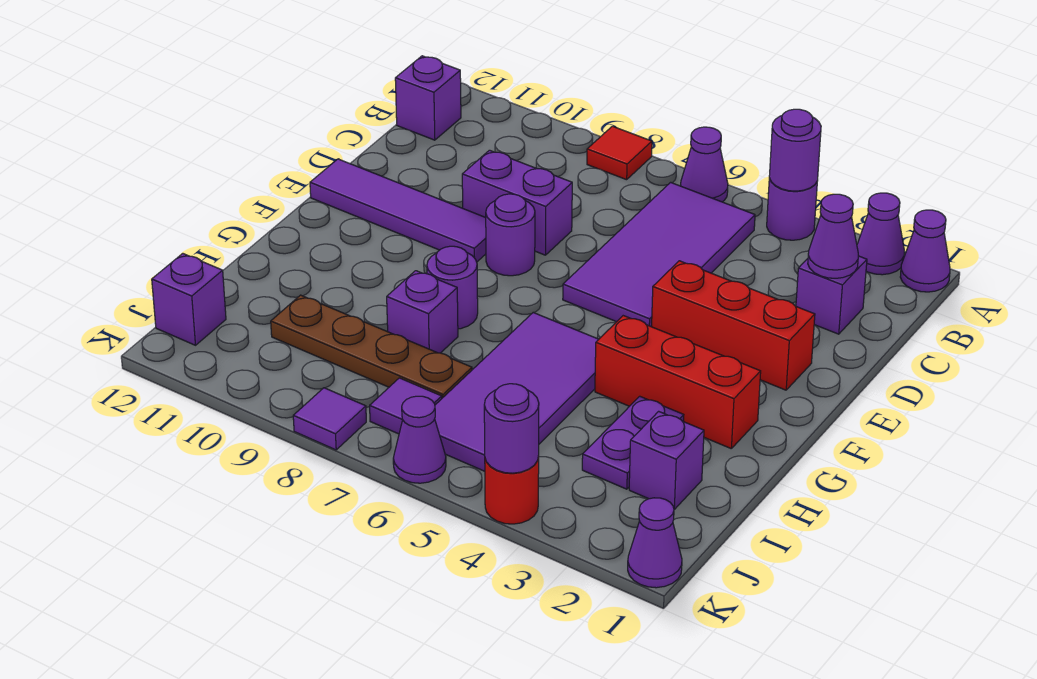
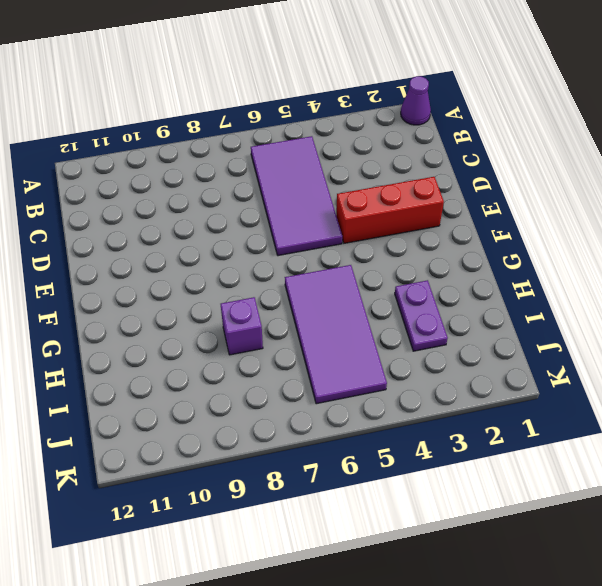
none -> purple 1x1 cone [857,193,904,275]
none -> purple 1x1 round brick [767,178,817,240]
none -> purple 1x1 cone [680,127,728,202]

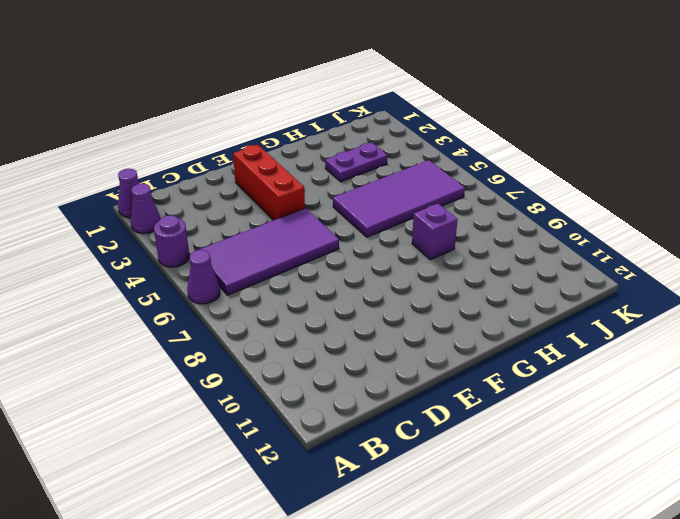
none -> red 1x1 tile [587,126,652,180]
none -> purple 1x1 brick [395,56,461,140]
none -> purple 1x1 brick [796,256,867,334]

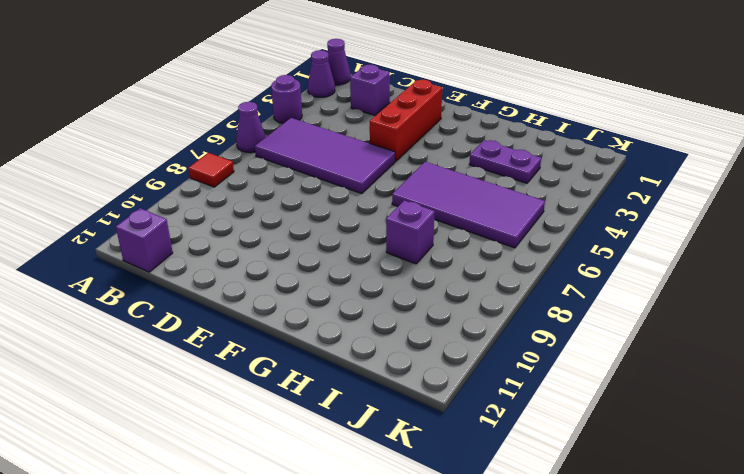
none -> purple 1x2 brick [462,150,572,255]
none -> purple 1x1 round brick [486,194,535,276]
none -> purple 1x4 tile [310,159,486,262]

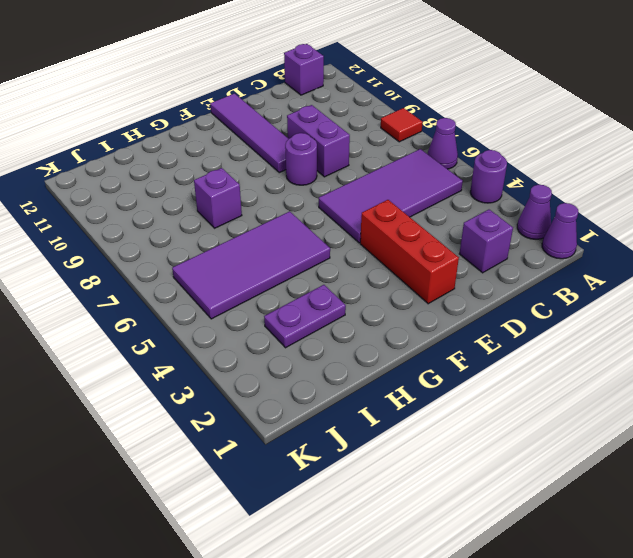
none -> red 1x3 brick [595,316,761,448]
none -> purple 1x1 round brick [427,246,478,329]
none -> purple 1x1 brick [629,411,704,509]

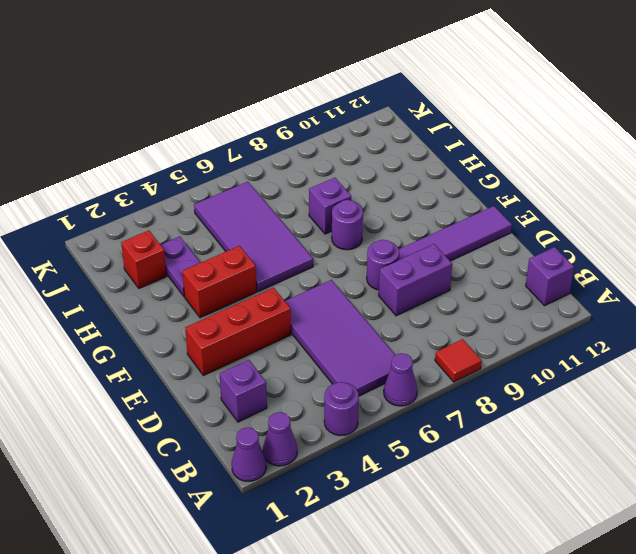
red 1x2 brick [182,246,257,318] -> red 1x3 brick [595,316,761,448]
red 1x1 brick [121,231,167,288] -> purple 1x1 brick [629,411,704,509]
none -> brown 1x4 plate [271,295,472,398]
none -> purple 1x1 tile [370,378,442,434]
none -> purple 1x1 brick [152,254,226,345]

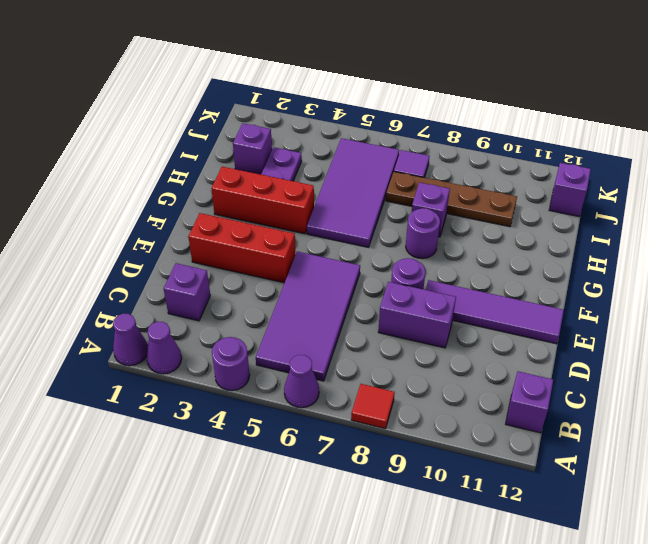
none -> purple 1x1 cone [628,498,682,588]
none -> red 1x1 round brick [485,456,539,524]
none -> purple 1x1 cone [393,396,446,483]

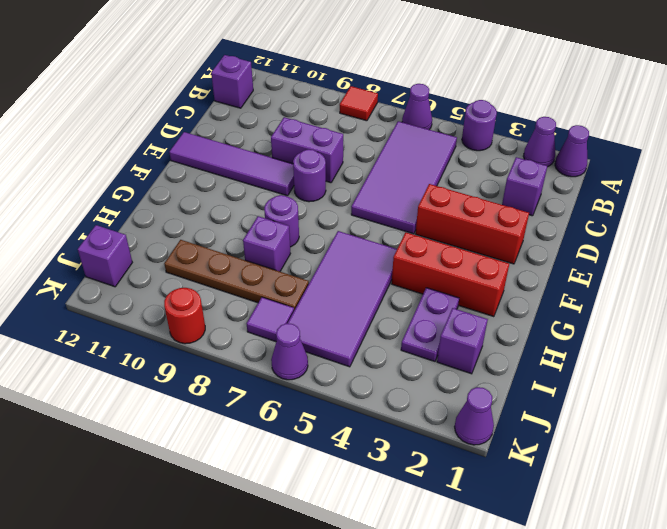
red 1x1 round brick [164,288,205,344] -> red 1x1 round brick moved to [485,456,539,524]
none -> purple 1x1 tile [293,388,366,450]
none -> purple 1x1 round brick [769,109,821,191]
none -> purple 1x1 cone [808,194,858,278]

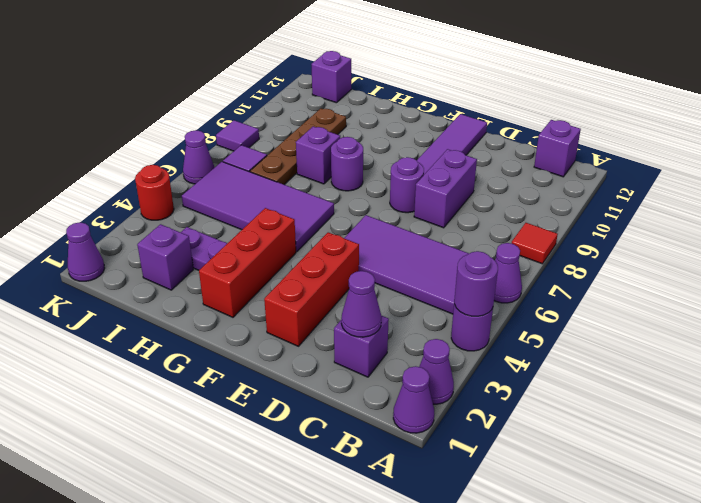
none -> purple 1x1 round brick [484,384,539,473]

